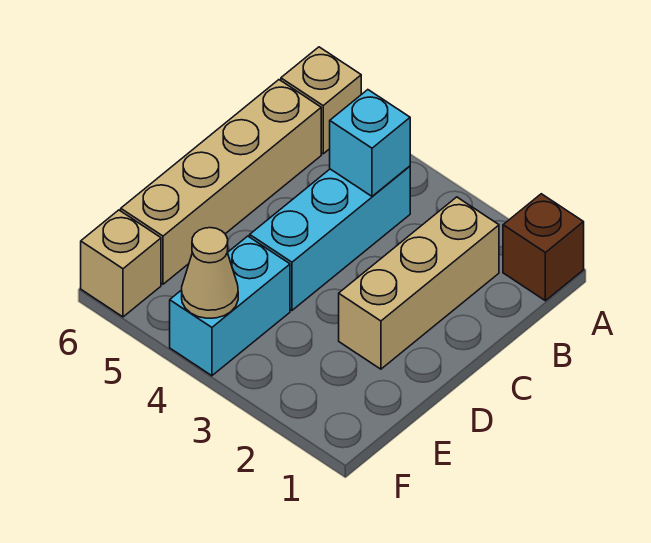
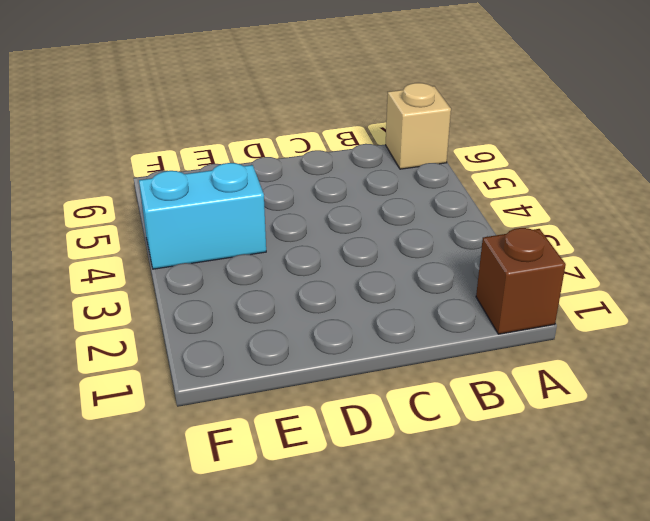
none -> tan 1x3 brick [339,197,499,369]
none -> cyan 1x3 brick [250,166,410,310]

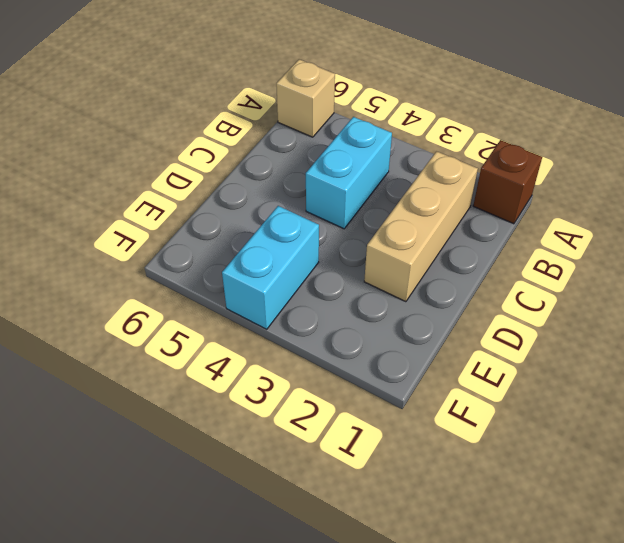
cyan 1x2 brick [306,117,392,229] -> cyan 1x3 brick [250,166,410,310]
none -> tan 1x4 brick [121,80,321,284]
none -> tan 1x1 brick [81,210,161,317]

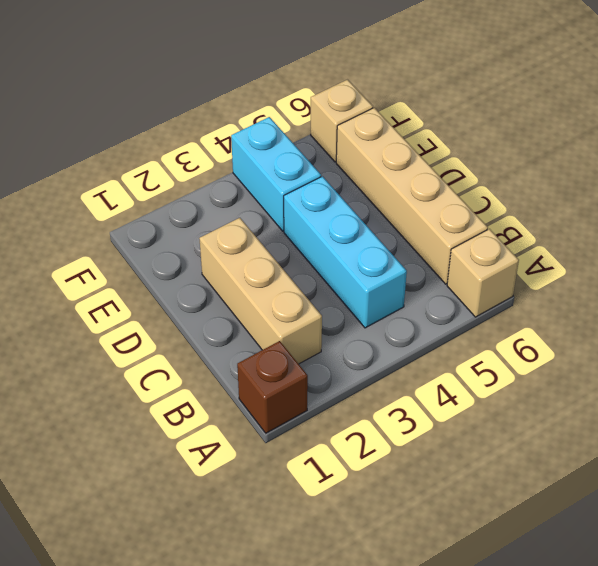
none -> cyan 1x1 brick [330,90,410,196]
none -> tan 1x1 cone [182,228,238,318]

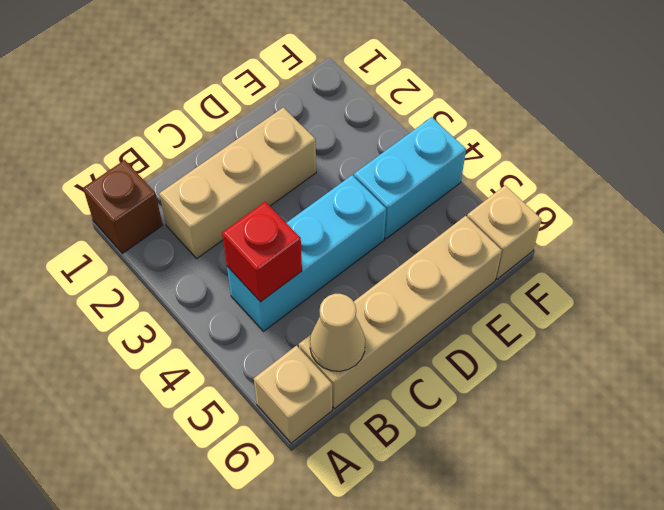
red 1x1 brick [222,202,302,302] -> cyan 1x1 brick [330,90,410,196]
tan 1x1 cone [310,294,365,371] -> tan 1x1 cone moved to [182,228,238,318]

